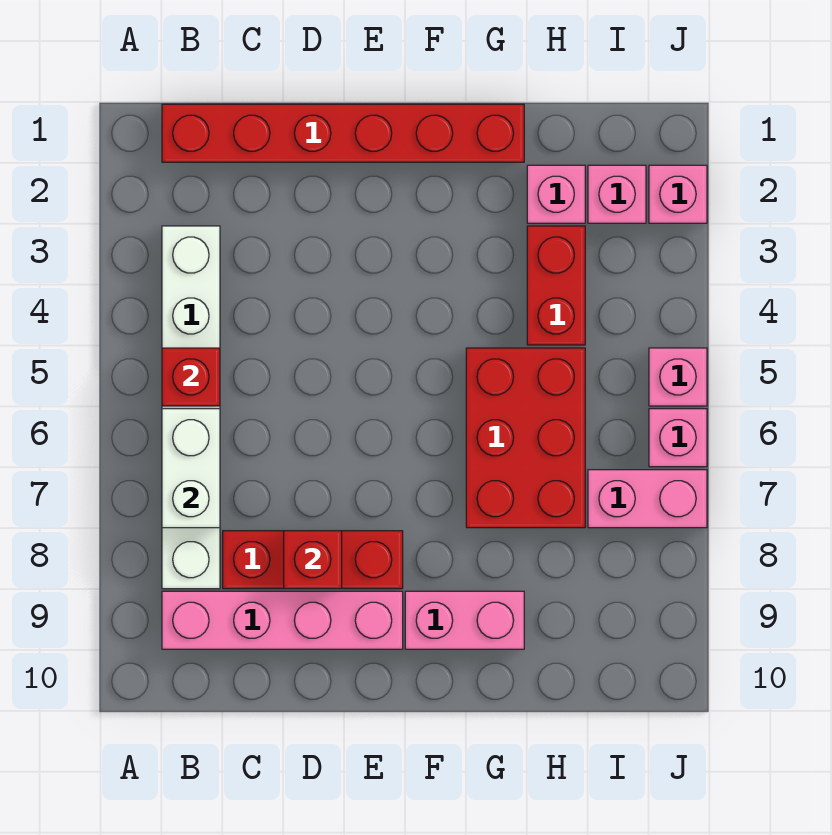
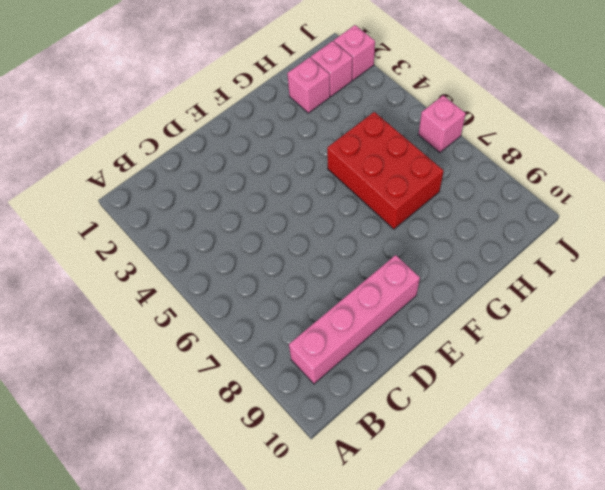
none -> red 1x6 brick [162,104,524,162]
none -> white 1x6 brick [162,226,220,589]
none -> red 1x3 brick [223,531,403,589]

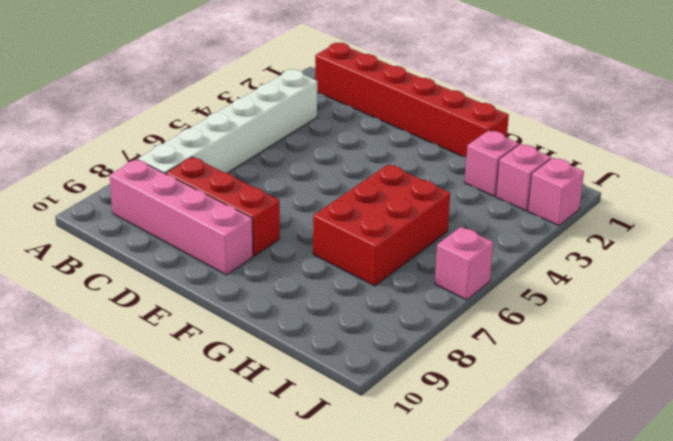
none -> pink 1x2 brick [405,591,524,649]
none -> red 1x2 brick [527,226,585,345]
none -> pink 1x2 brick [588,470,707,528]

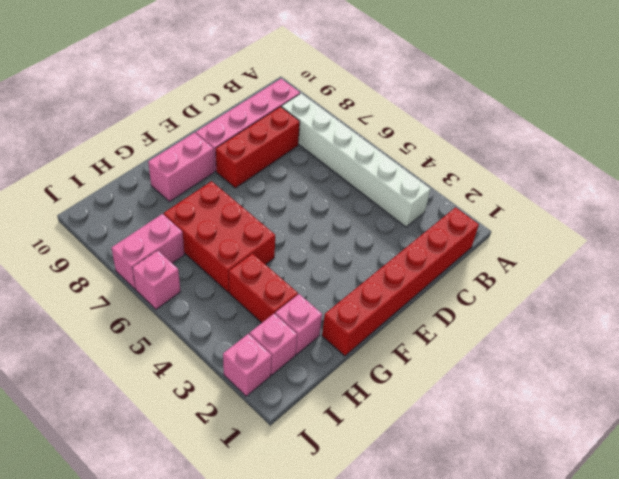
none -> pink 1x1 brick [649,348,707,406]
none -> red 1x1 brick [162,348,220,406]
none -> white 1x2 brick [162,409,220,528]

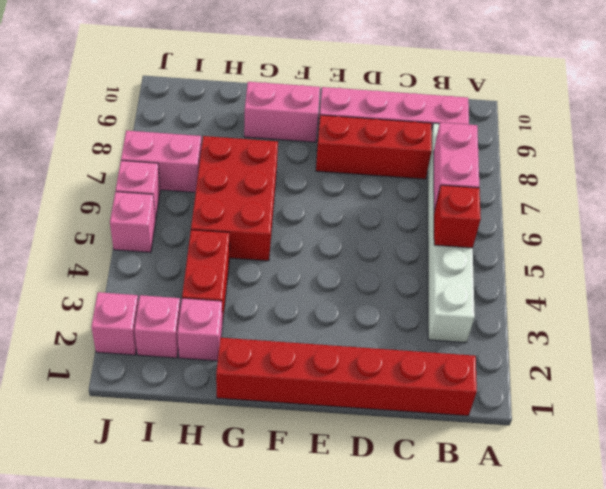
pink 1x2 brick [434,123,479,211] -> white 1x2 brick [162,409,220,528]
none -> red 1x1 brick [284,531,342,589]

